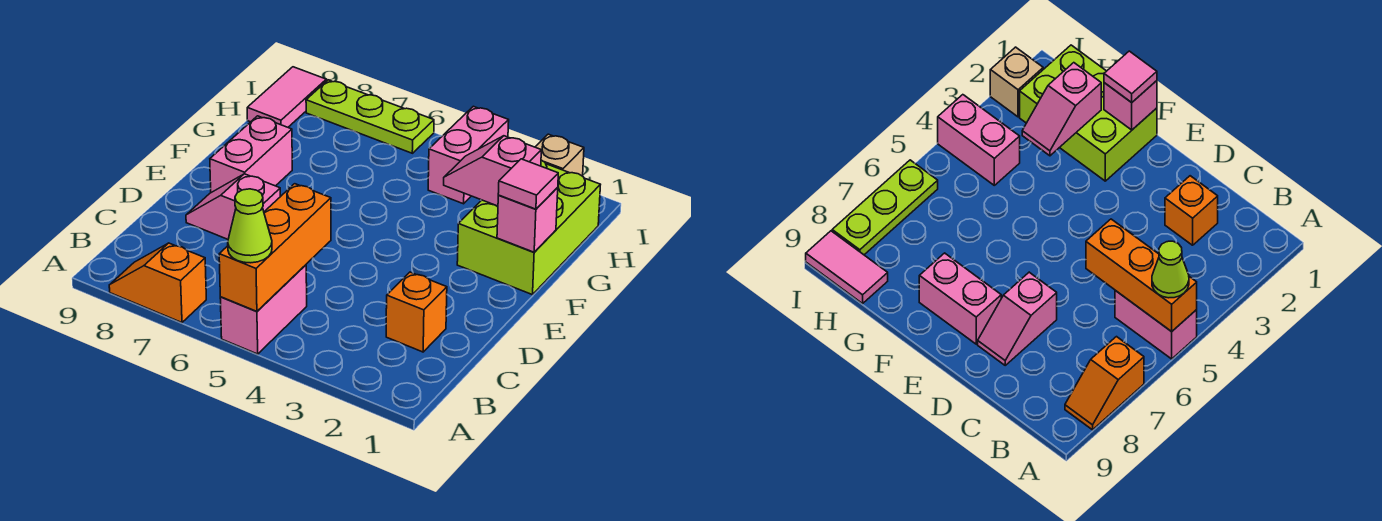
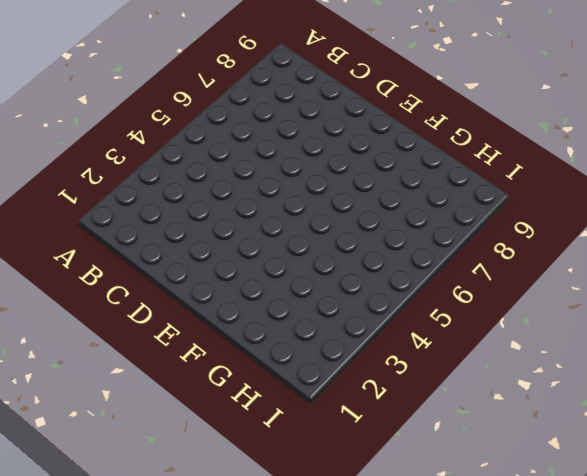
none -> pink 1x2 brick [220,265,307,354]
none -> orange 1x2 slope [109,243,206,323]
none -> orange 1x1 brick [386,272,447,352]

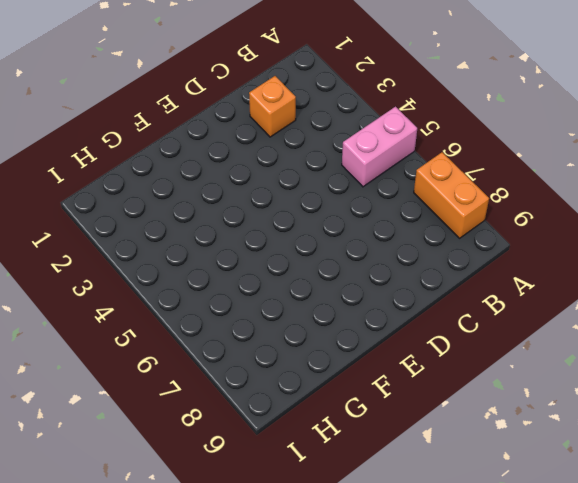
orange 1x2 brick [414,152,489,238] -> orange 1x2 slope [109,243,206,323]
none -> pink 1x2 slope [186,174,281,239]
none -> pink 1x2 brick [210,116,292,193]
none -> lime 2x3 brick [457,160,600,295]

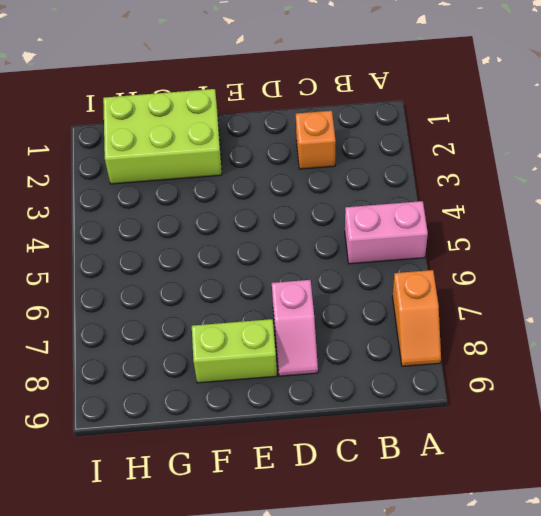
lime 1x2 brick [192,319,277,383] -> pink 1x2 brick [210,116,292,193]
none -> pink 1x2 brick [428,106,509,204]
none -> pink 1x2 tile [247,67,326,127]
none -> tan 1x1 brick [536,134,584,176]

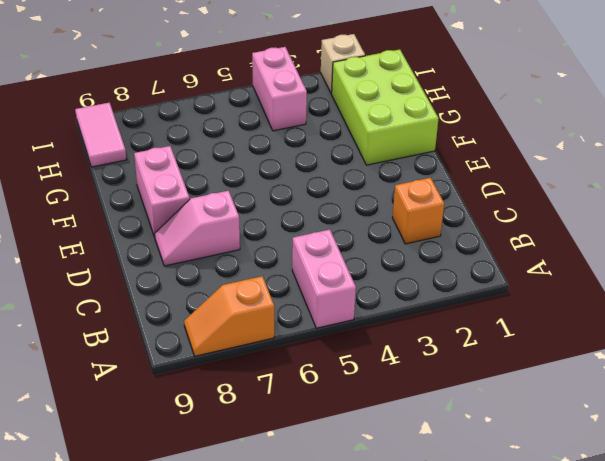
none -> lime 1x3 plate [306,80,434,153]
none -> orange 1x3 brick [219,184,331,312]
none -> pink 1x1 brick [497,188,558,252]

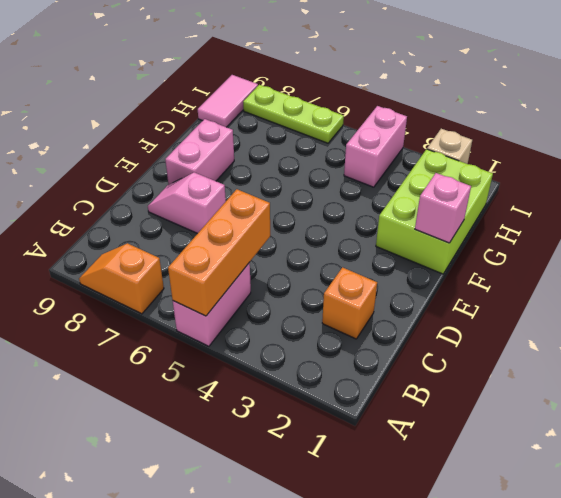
none -> pink 1x2 slope [444,136,541,206]
none -> lime 1x1 cone [228,189,272,263]
none -> pink 1x1 tile [498,159,558,209]

